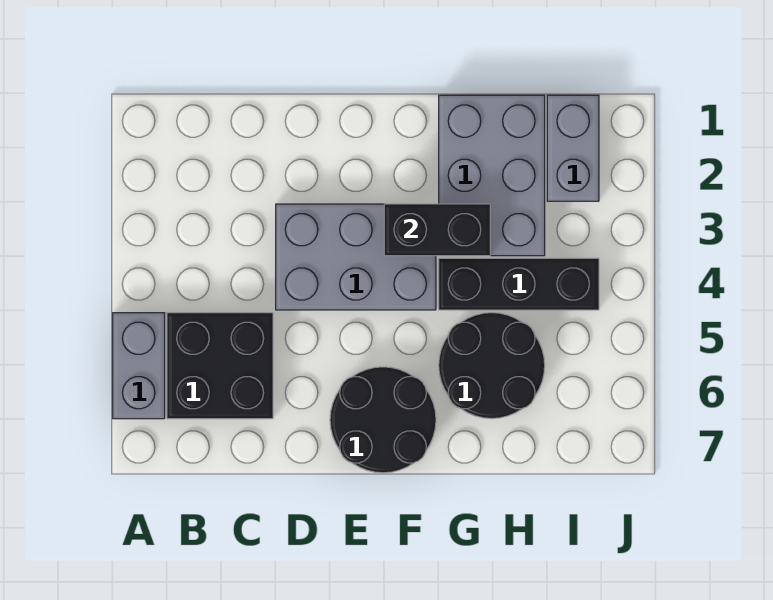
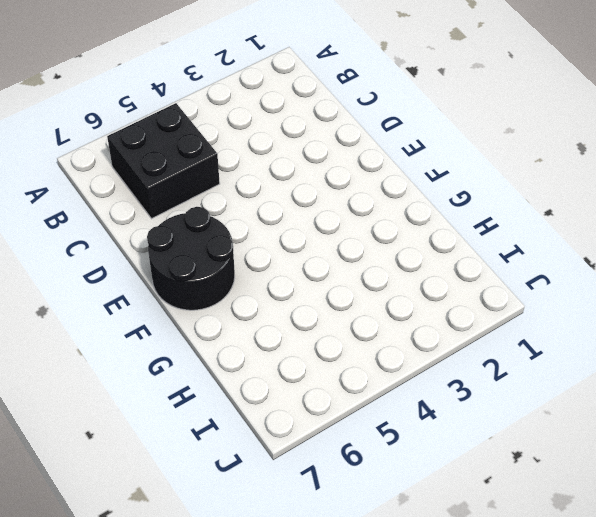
none -> grey 1x2 brick [113,313,165,419]
none -> grey 2x3 brick [276,204,436,310]

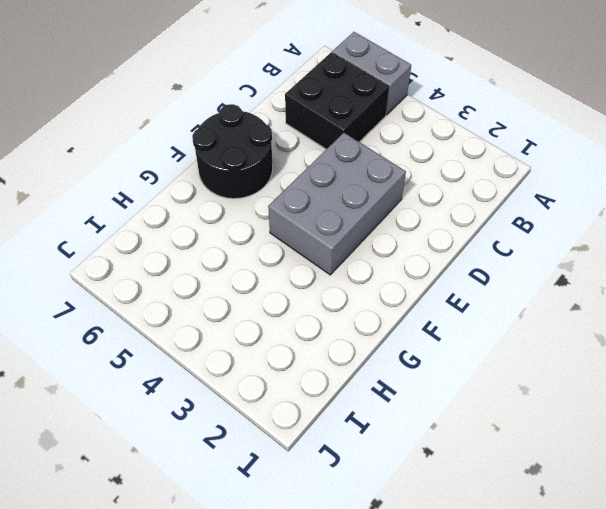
none -> grey 2x3 brick [439,95,545,256]
none -> black 1x3 brick [439,258,599,310]

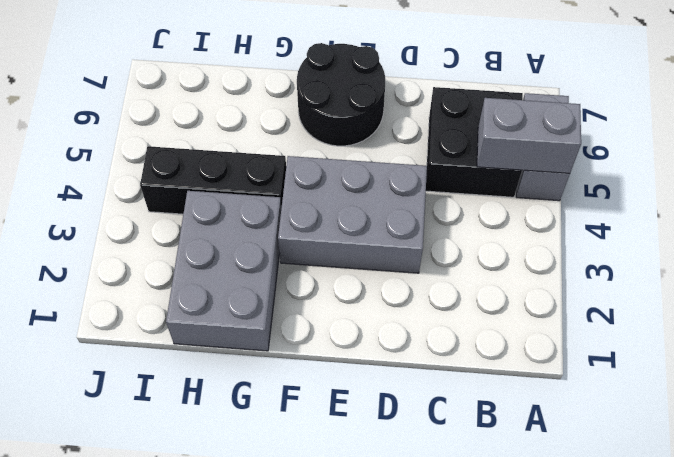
grey 1x2 brick [477,98,581,173] -> grey 1x2 brick turned to [547,95,599,201]
none -> black 2x2 round brick [439,313,545,419]
none -> black 1x2 brick [384,204,490,256]

